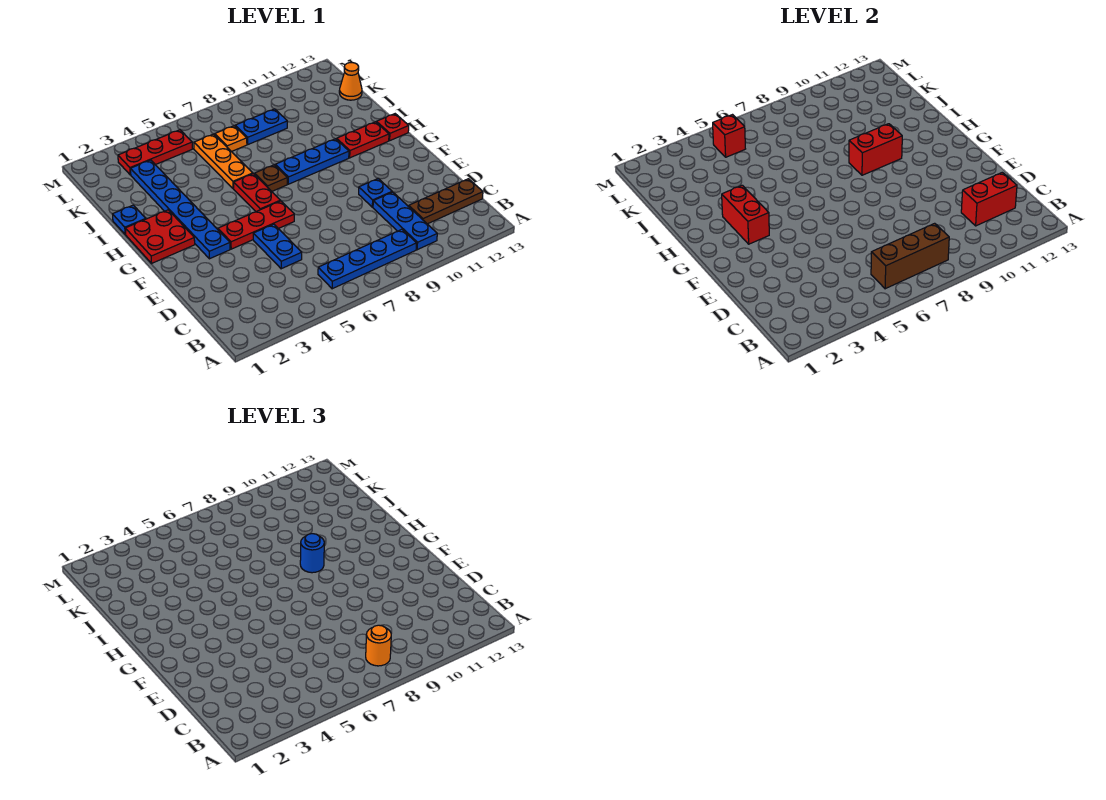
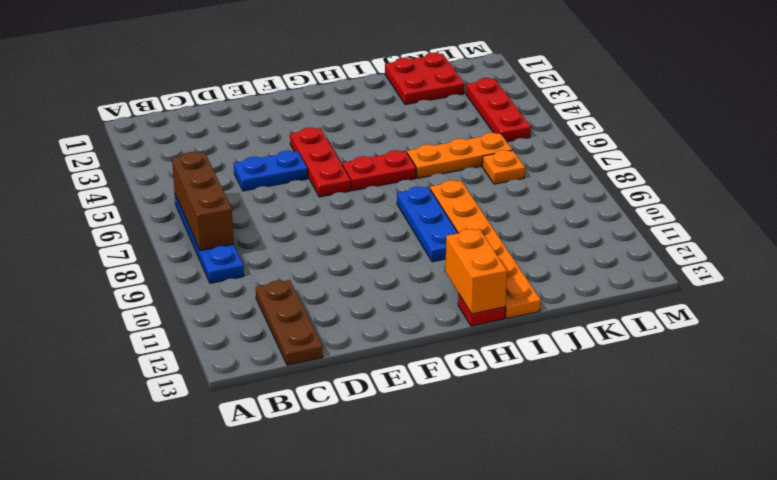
orange 1x2 brick [445,229,507,314] -> none
orange 1x6 plate [430,180,541,318] -> none
red 2x2 plate [385,53,464,105] -> red 2x2 plate moved to [125,210,195,263]
none -> blue 1x3 plate [373,192,437,250]
none -> blue 1x1 plate [359,179,392,207]
none -> blue 1x6 plate [131,160,230,259]

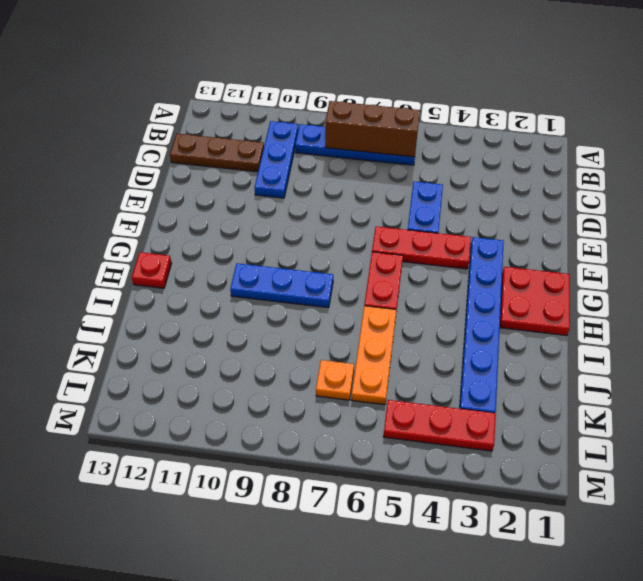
none -> blue 1x1 plate [359,179,392,207]
none -> brown 1x1 plate [255,165,287,191]
none -> red 1x2 plate [337,122,389,158]

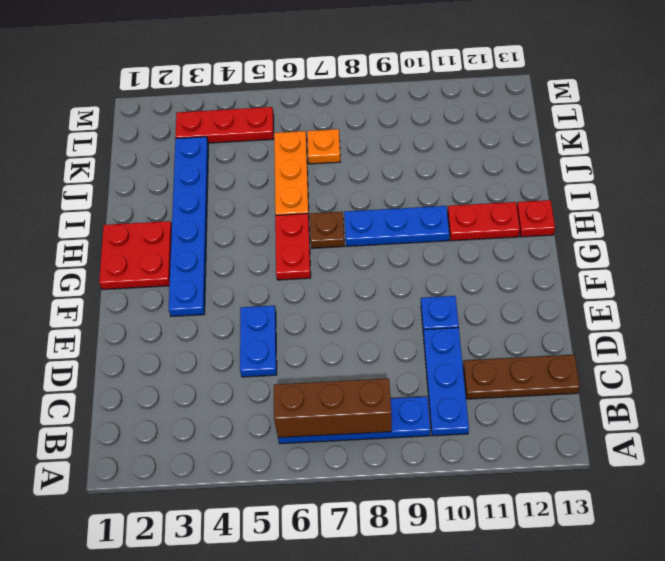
none -> red 1x3 plate [218,201,294,249]
none -> blue 1x1 plate [112,205,146,234]
none -> blue 1x2 plate [235,109,287,144]

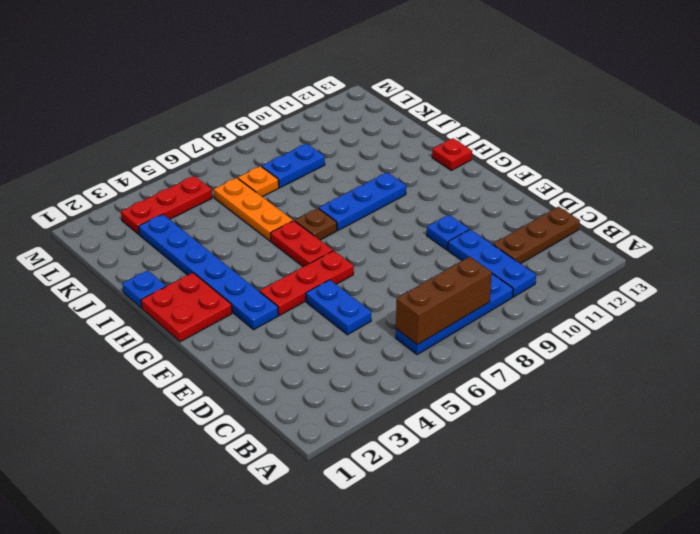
none -> red 1x2 plate [337,122,389,158]
none -> orange 1x1 cone [339,63,362,100]
none -> red 1x2 brick [961,172,1017,226]

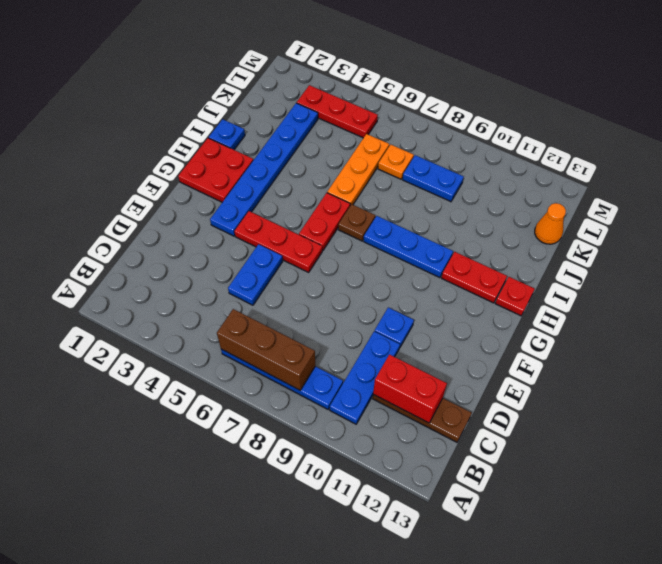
none -> red 1x2 brick [722,185,769,244]
none -> red 1x2 brick [849,124,902,175]
none -> red 1x1 brick [713,115,745,157]

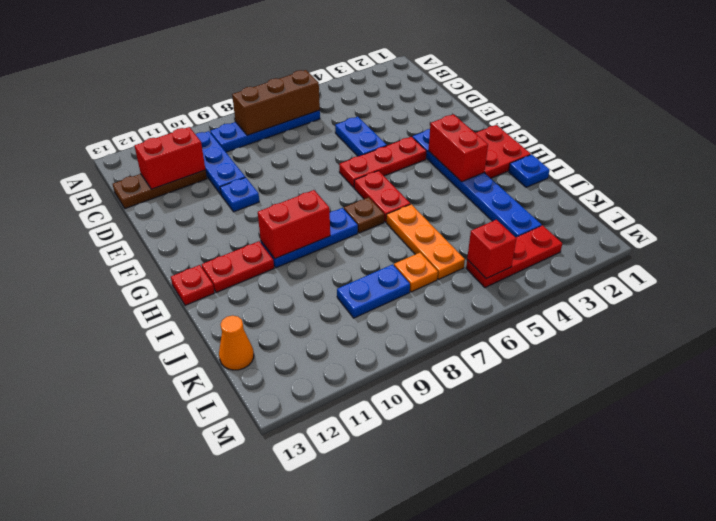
none -> orange 1x1 round brick [366,625,391,666]
none -> blue 1x1 round brick [300,534,324,573]

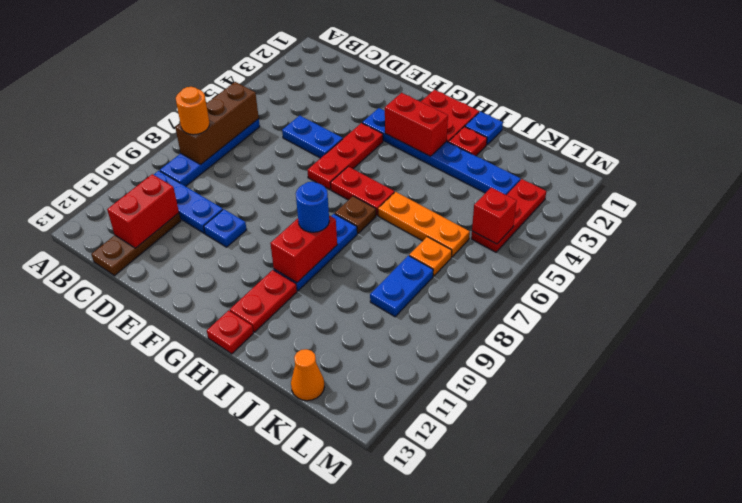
red 1x1 plate [449,127,487,156] -> none

